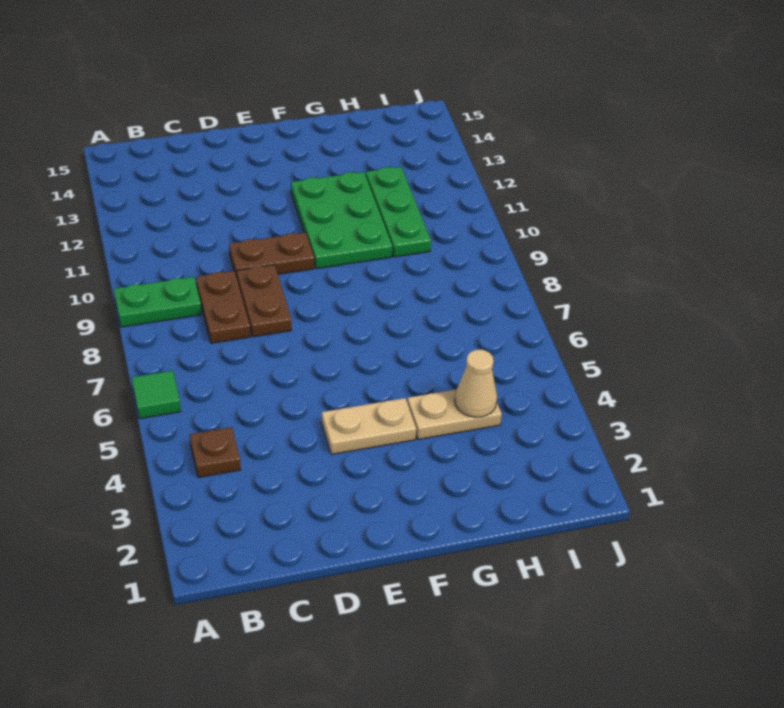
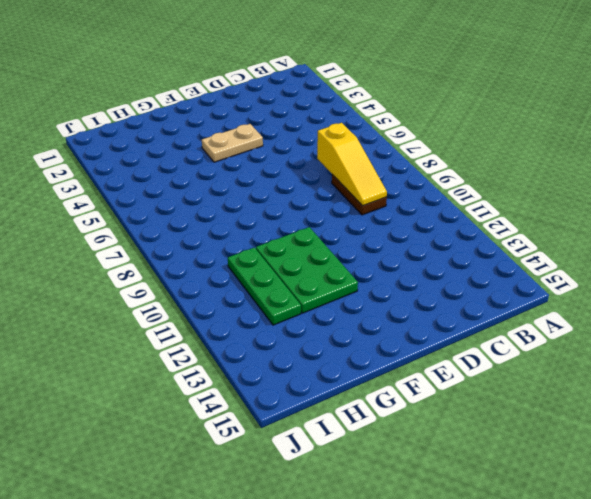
yellow 1x3 slope [317,123,387,206] -> none
none -> green 1x1 tile [132,371,181,419]
none -> green 1x2 plate [114,277,201,327]

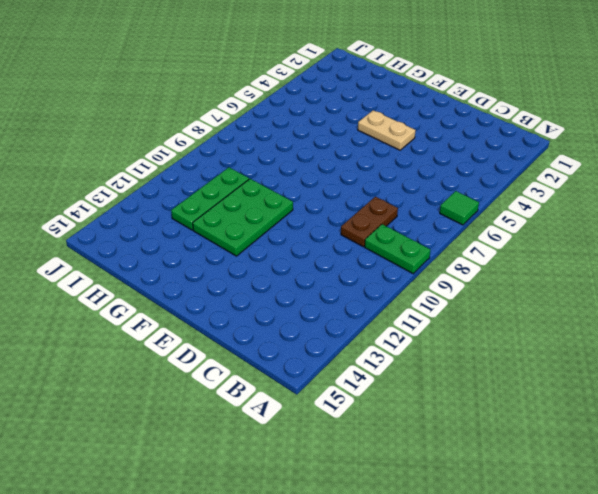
none -> brown 1x1 plate [190,427,241,478]
none -> brown 1x2 plate [237,265,291,337]

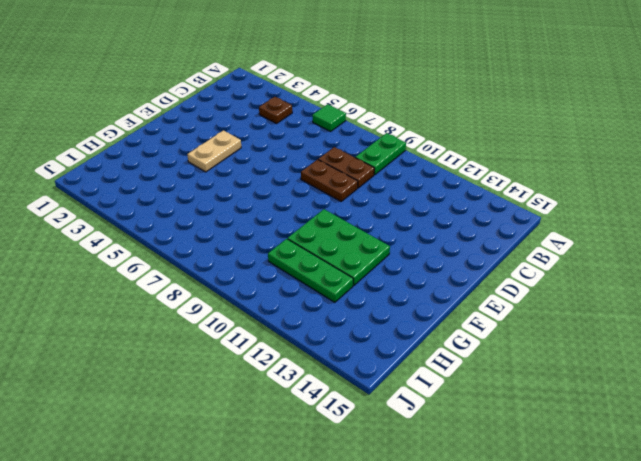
none -> brown 1x2 plate [229,232,314,277]
none -> tan 1x2 plate [407,390,502,439]

